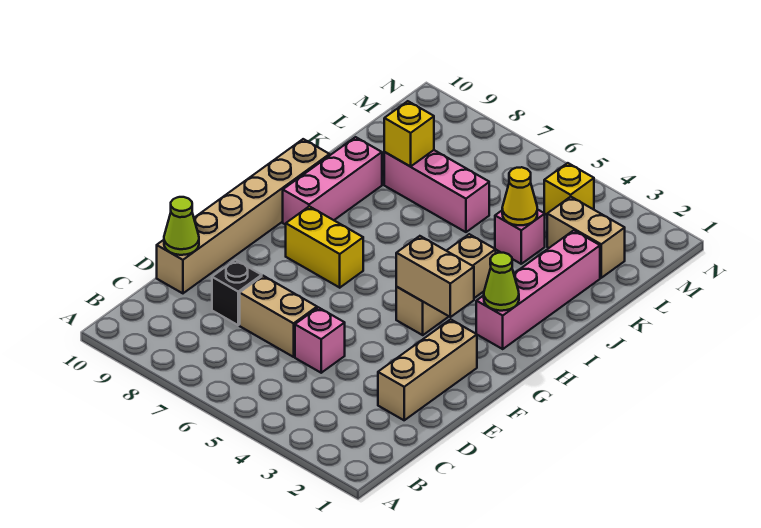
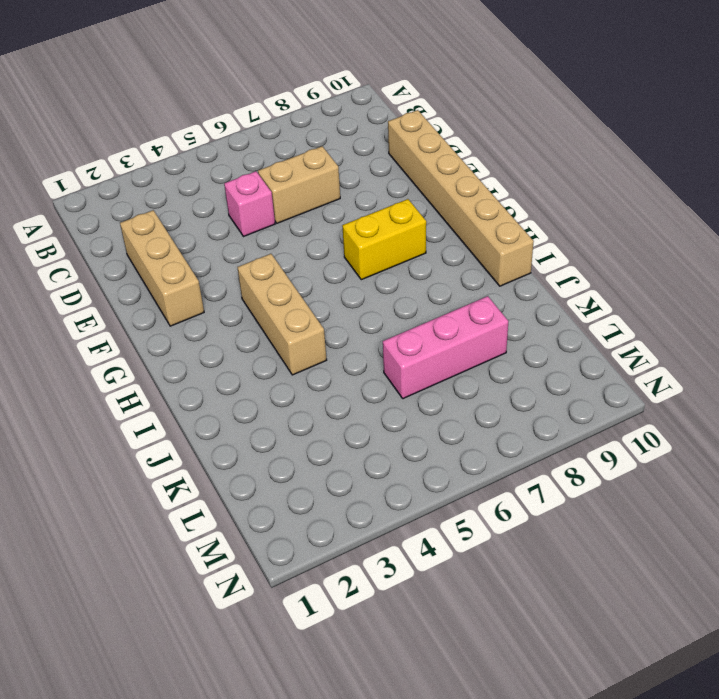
none -> black 1x1 brick [212,260,262,325]
none -> pink 1x4 brick [476,230,600,349]
none -> pink 1x3 brick [283,137,382,225]

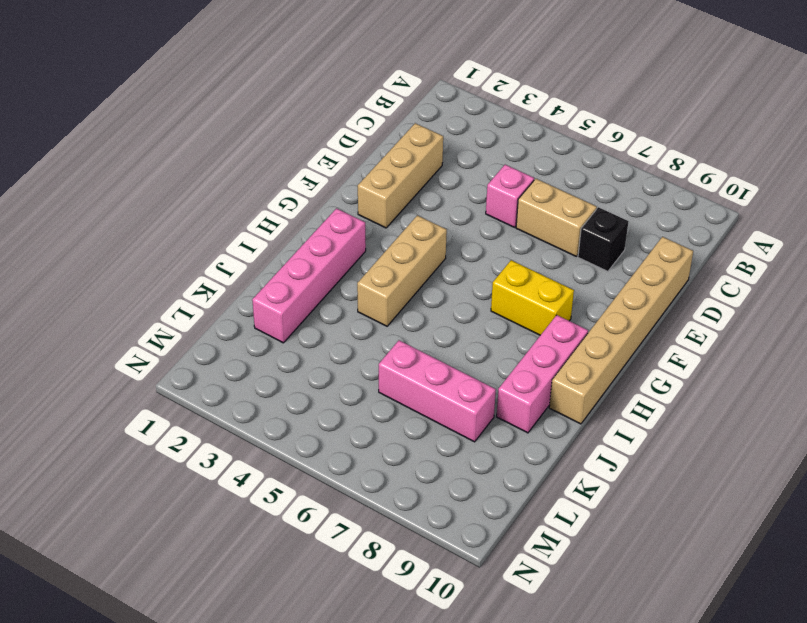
none -> pink 1x1 brick [495,209,545,264]
none -> tan 1x2 brick [547,197,625,278]
none -> yellow 1x1 brick [544,163,594,215]

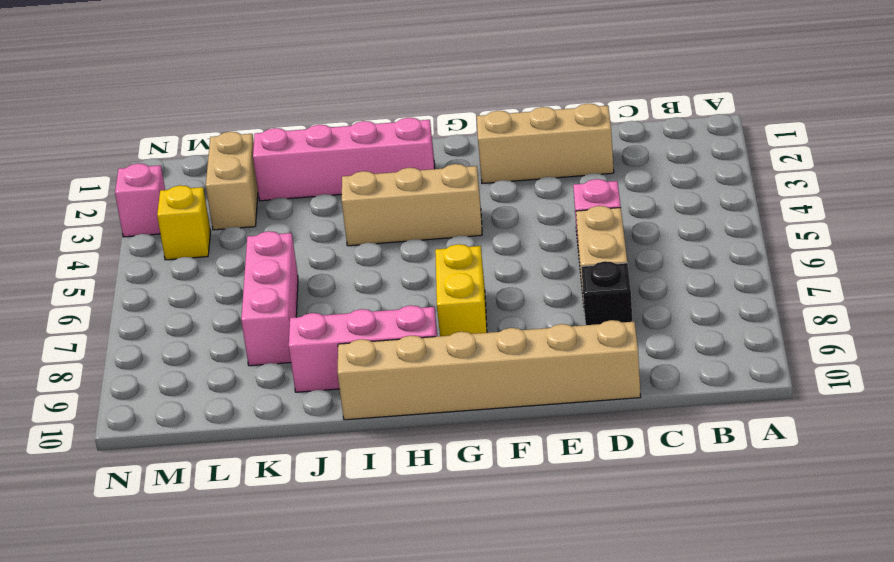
pink 1x1 brick [115,163,165,237] -> pink 1x1 brick moved to [495,209,545,264]
none -> lime 1x1 cone [164,197,199,255]
none -> tan 1x2 brick [396,236,474,317]
none -> lime 1x1 cone [484,253,519,311]

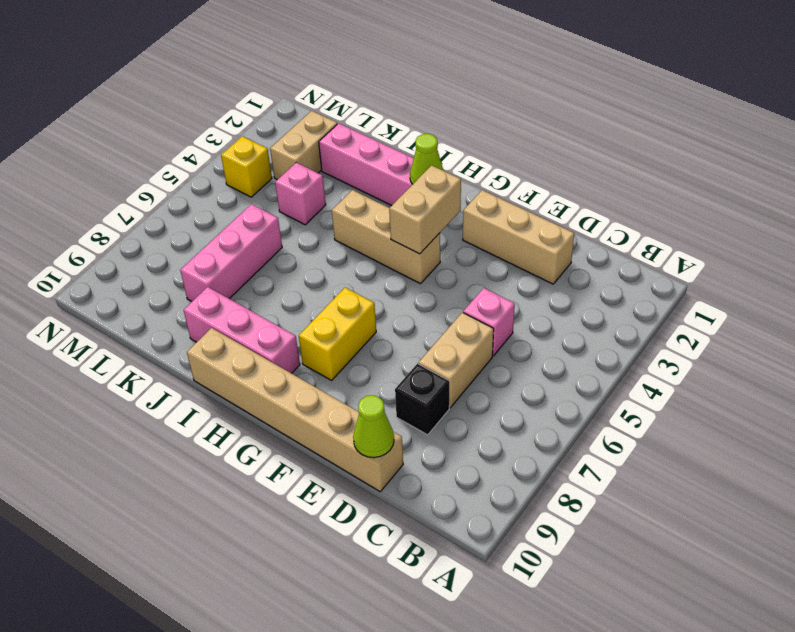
none -> yellow 1x1 cone [502,167,537,225]
none -> yellow 1x1 brick [384,101,434,167]

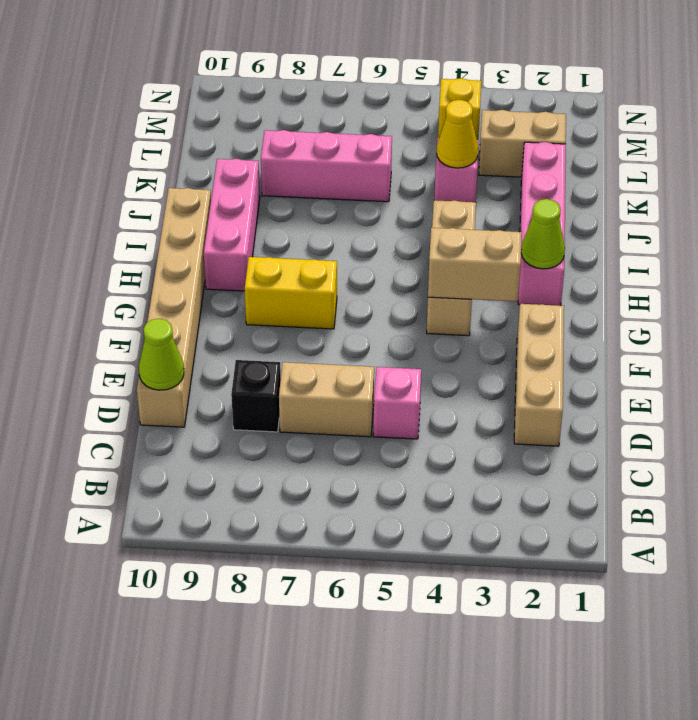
none -> yellow 1x1 brick [384,101,434,167]

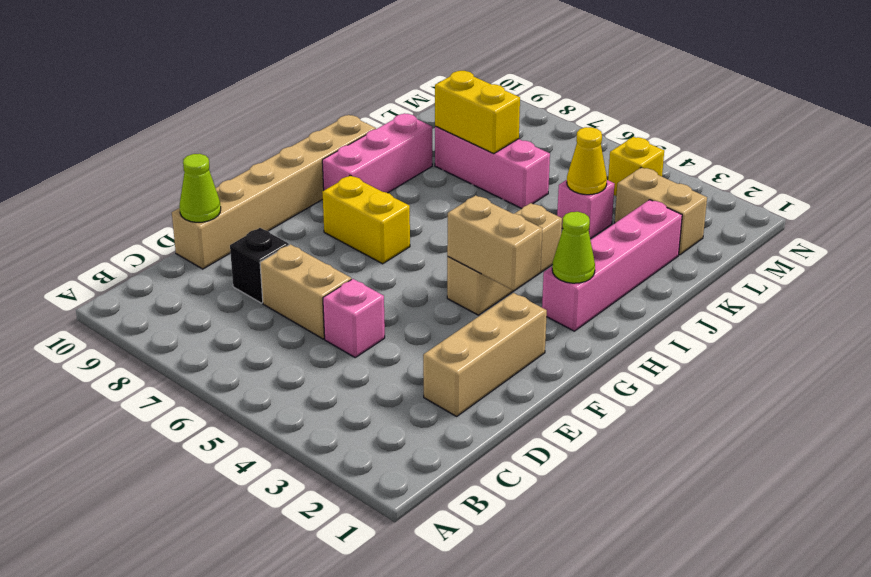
yellow 1x2 brick [435,71,520,154] -> yellow 1x1 brick [384,101,434,167]

